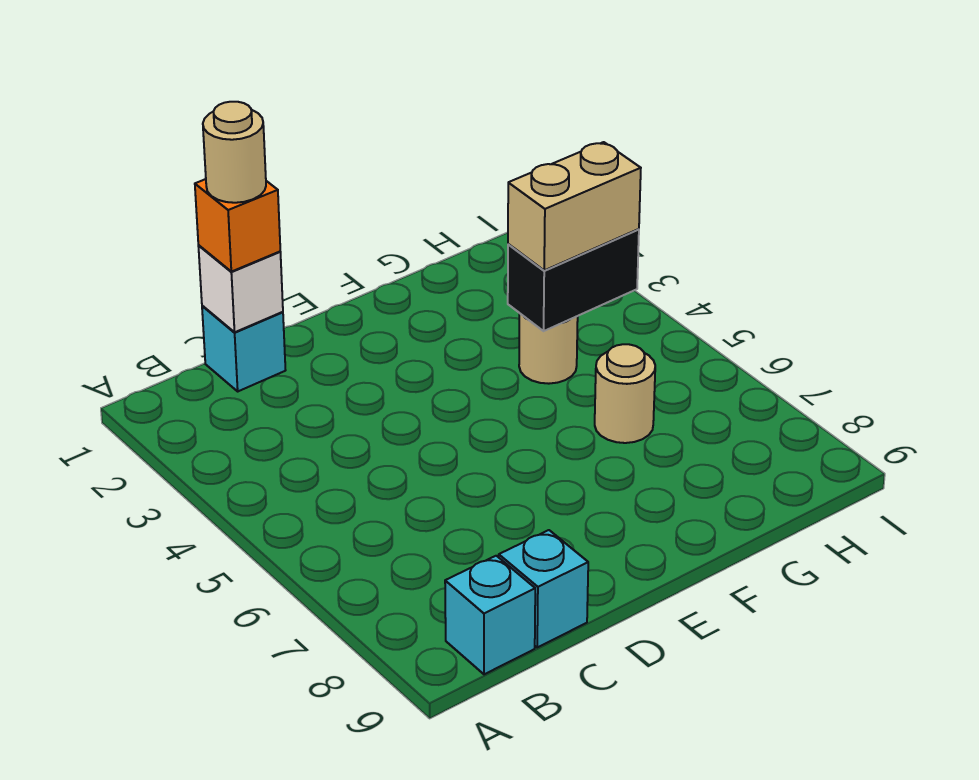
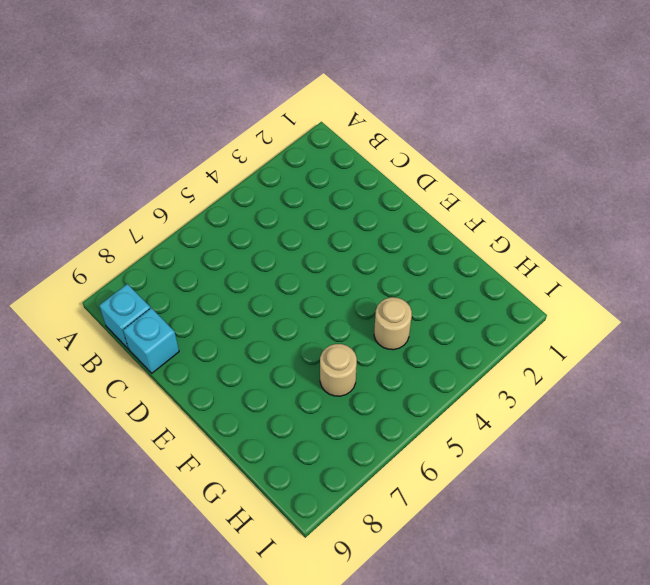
none -> cyan 1x1 brick [202,306,286,391]
none -> white 1x1 brick [198,246,283,332]

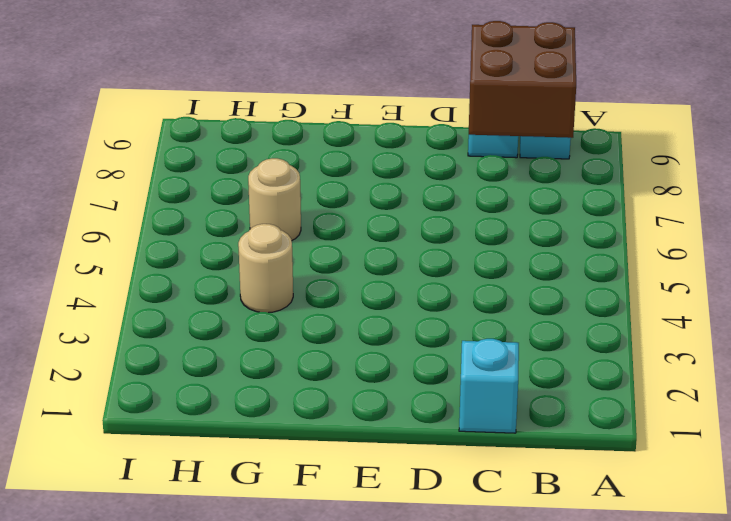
brown 2x2 brick [469,21,576,138] -> none
none -> white 1x1 brick [198,246,283,332]
none -> black 1x2 brick [508,229,639,331]

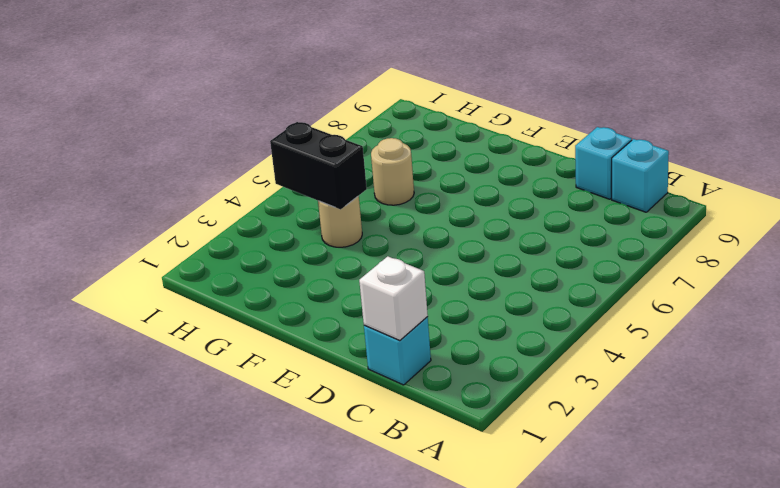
none -> orange 1x1 brick [195,179,280,272]
none -> tan 1x2 brick [508,142,641,270]

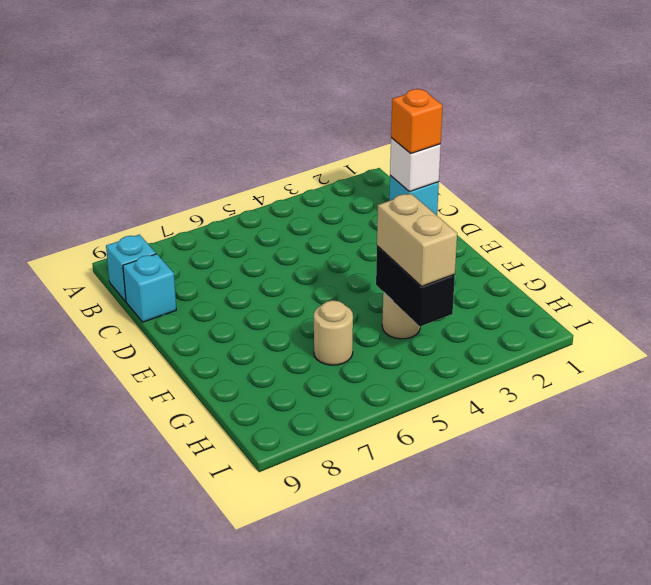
none -> tan 1x1 round brick [203,102,266,203]

